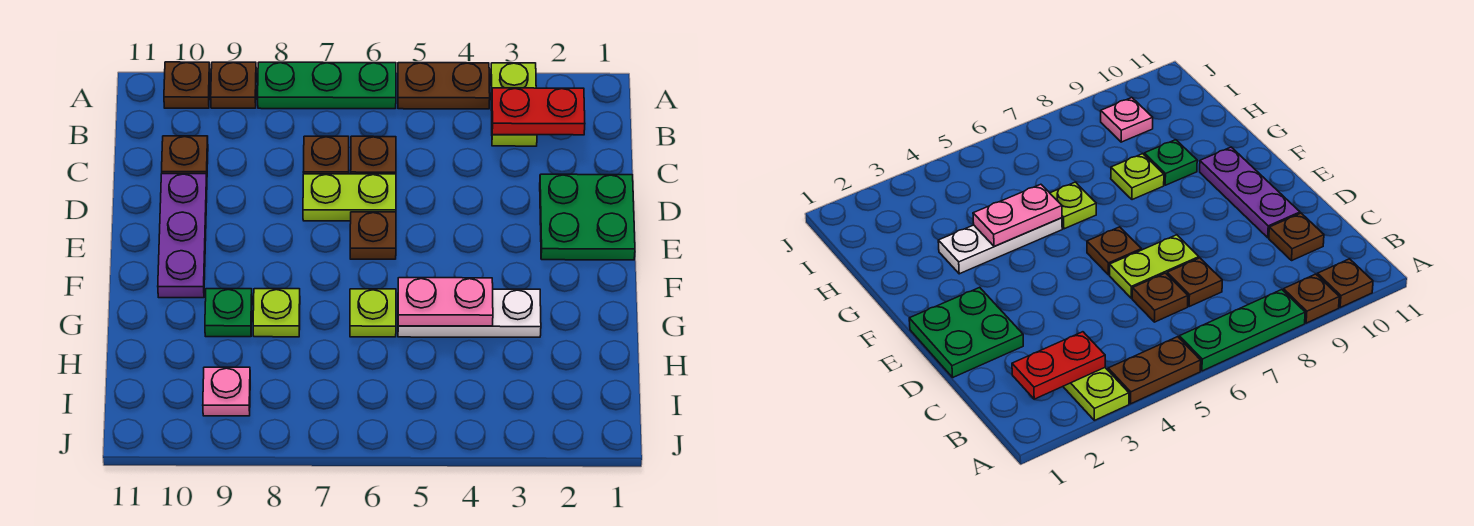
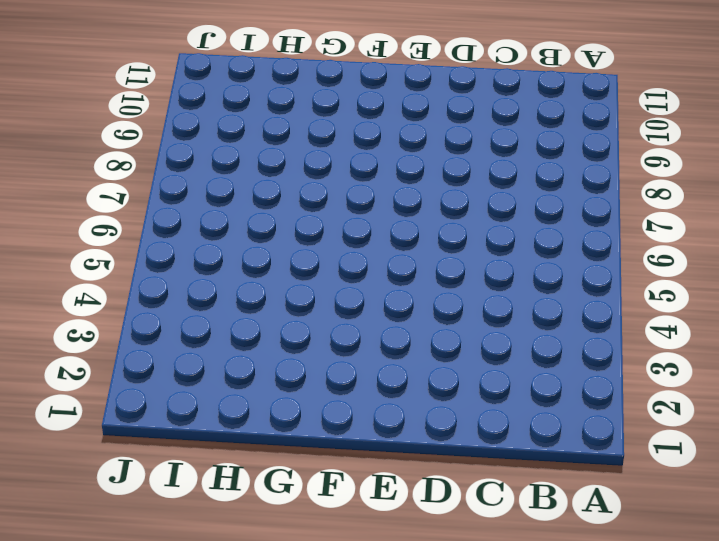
none -> lime 1x2 plate [491,63,537,146]
none -> brown 1x2 plate [398,63,490,109]
none -> green 1x3 plate [258,62,396,109]

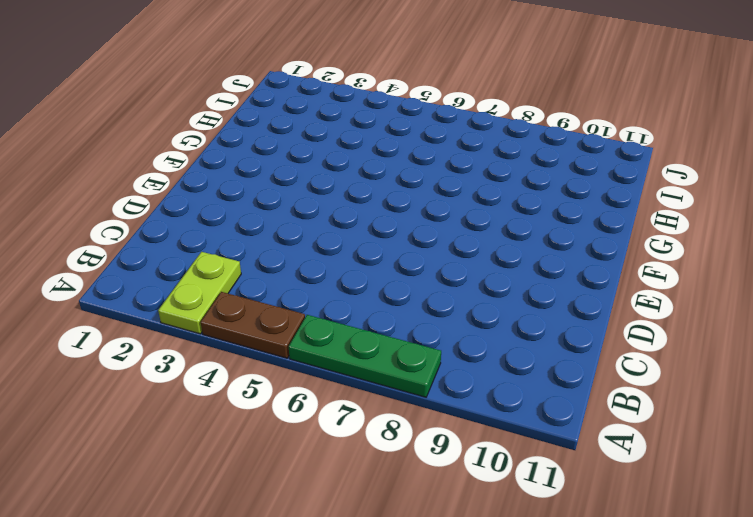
none -> brown 1x1 plate [211,62,256,108]
none -> brown 1x1 plate [164,62,210,108]
none -> brown 1x1 plate [351,136,396,174]

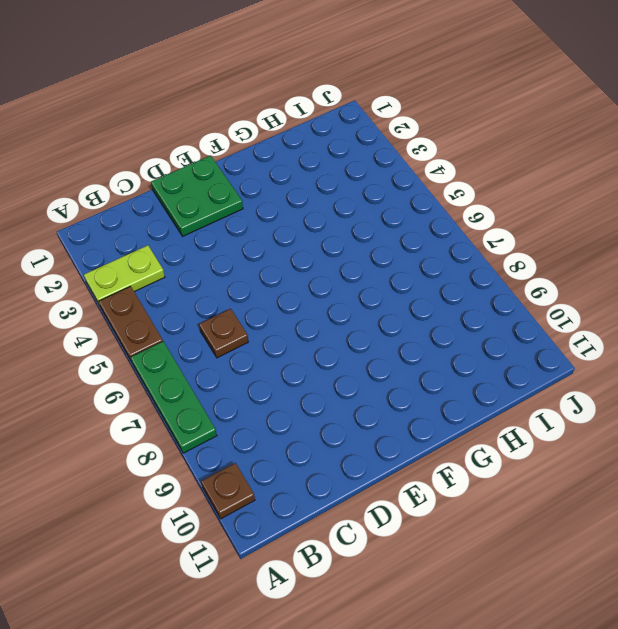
none -> brown 1x1 plate [211,62,256,108]
none -> brown 1x1 plate [303,136,349,174]
none -> brown 1x1 plate [162,136,208,174]

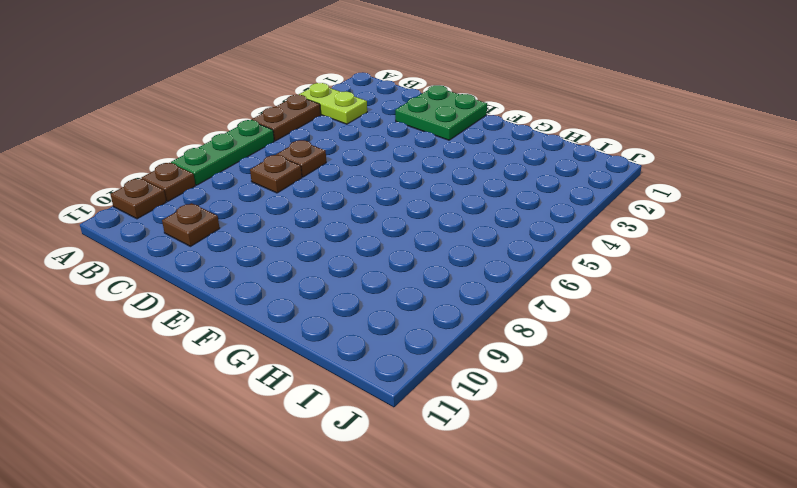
none -> lime 1x2 plate [303,174,396,221]
none -> purple 1x3 plate [158,174,207,298]
none -> brown 1x1 plate [350,212,396,259]

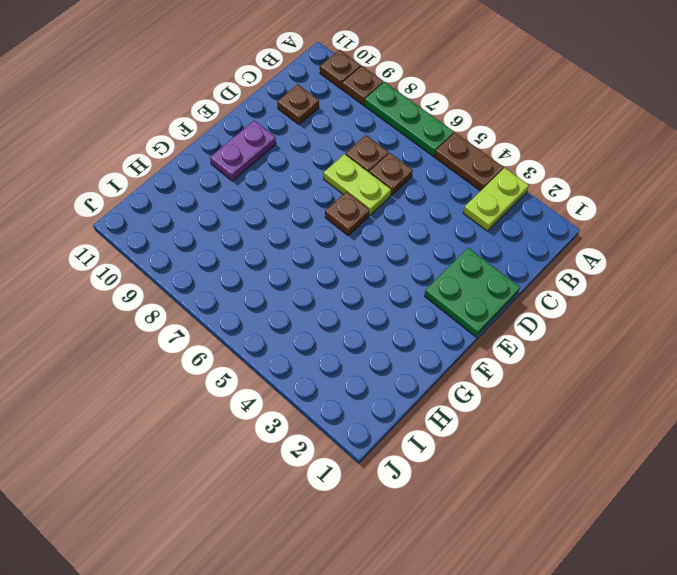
purple 1x2 plate [210,121,276,181] -> purple 1x3 plate [158,174,207,298]
none -> white 1x3 plate [398,289,541,337]
none -> lime 1x1 plate [350,289,396,337]
none -> lime 1x1 plate [253,289,300,337]

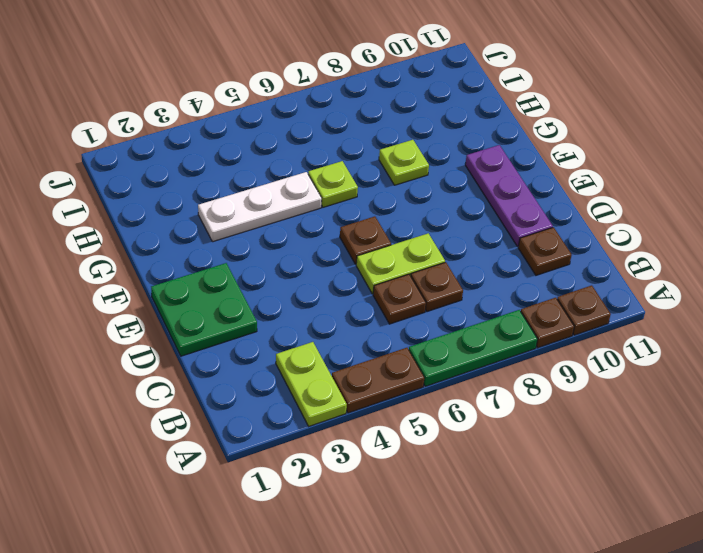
none -> green 1x1 plate [205,289,252,337]
none -> pink 1x1 plate [203,367,250,416]
none -> red 1x2 plate [492,88,585,135]

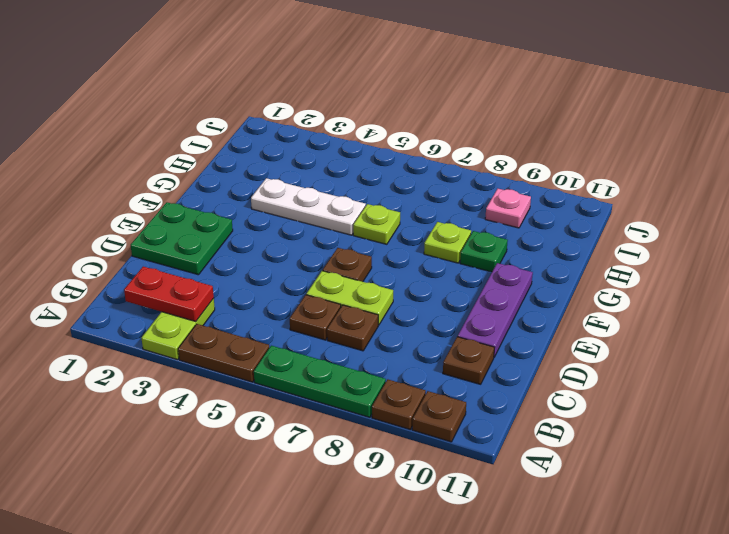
none -> pink 1x2 plate [398,278,493,326]

